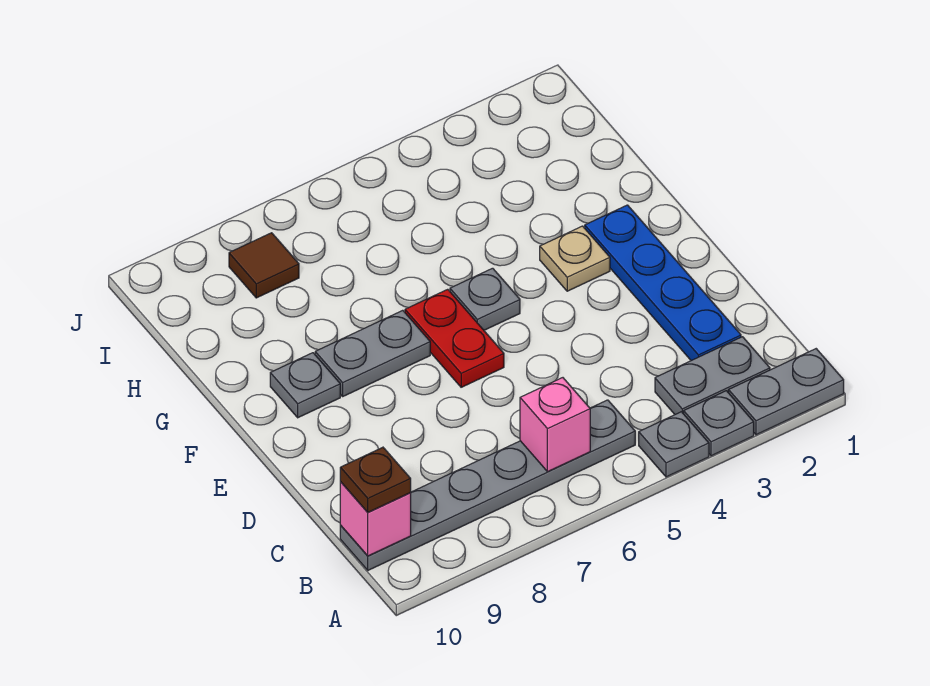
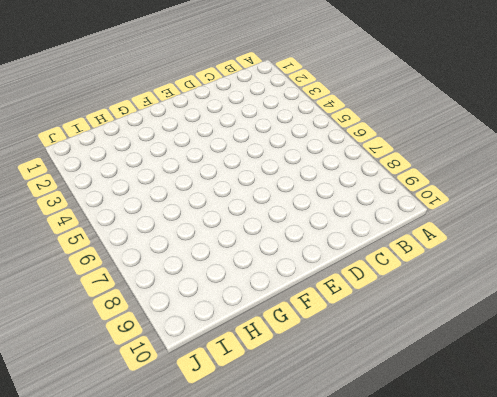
none -> grey 1x2 plate [729,349,844,435]
none -> grey 1x1 plate [684,391,754,456]
none -> grey 1x1 plate [639,412,709,477]

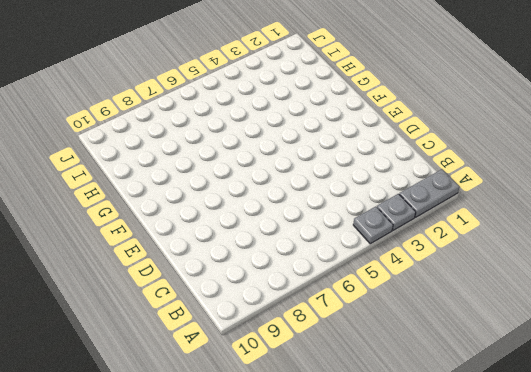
none -> grey 1x2 plate [655,337,770,414]
none -> grey 1x6 plate [340,400,635,570]
none -> blue 1x4 plate [585,205,741,361]

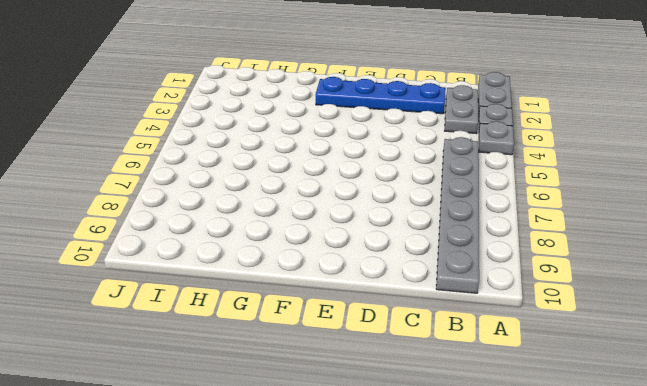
none -> red 1x2 plate [405,289,504,387]
none -> tan 1x1 plate [540,226,610,291]
none -> grey 1x1 plate [450,268,520,330]

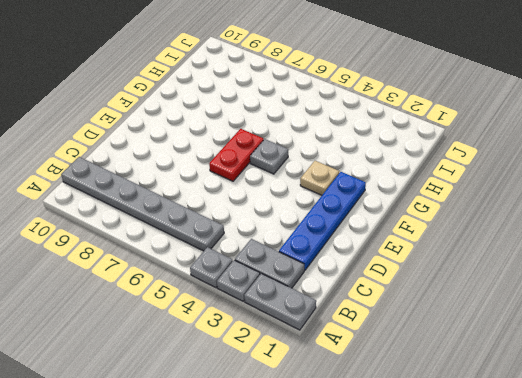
none -> grey 1x2 plate [315,310,430,396]
none -> grey 1x1 plate [270,353,340,418]
none -> brown 1x1 tile [229,233,299,298]

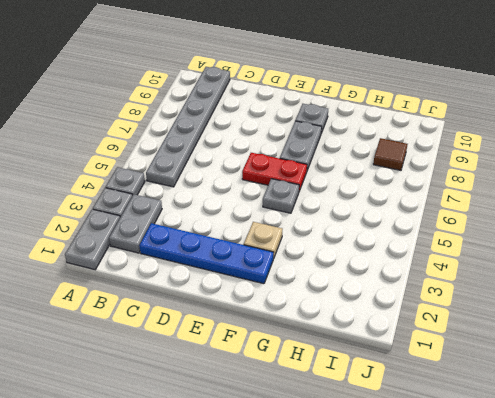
none -> pink 1x1 brick [520,378,590,472]
none -> pink 1x1 brick [340,482,411,556]
none -> brown 1x1 plate [340,447,411,512]

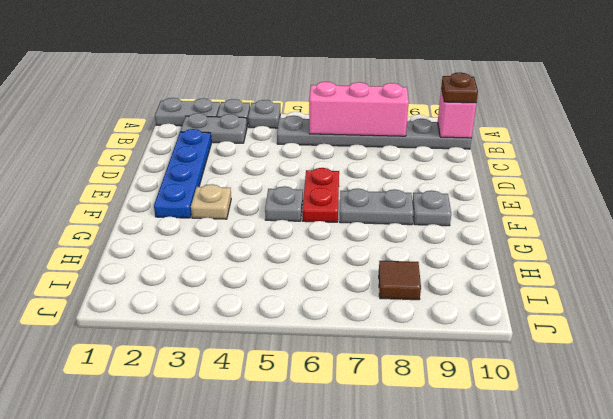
pink 1x3 brick [309,82,409,136] -> pink 1x1 brick [520,378,590,472]

